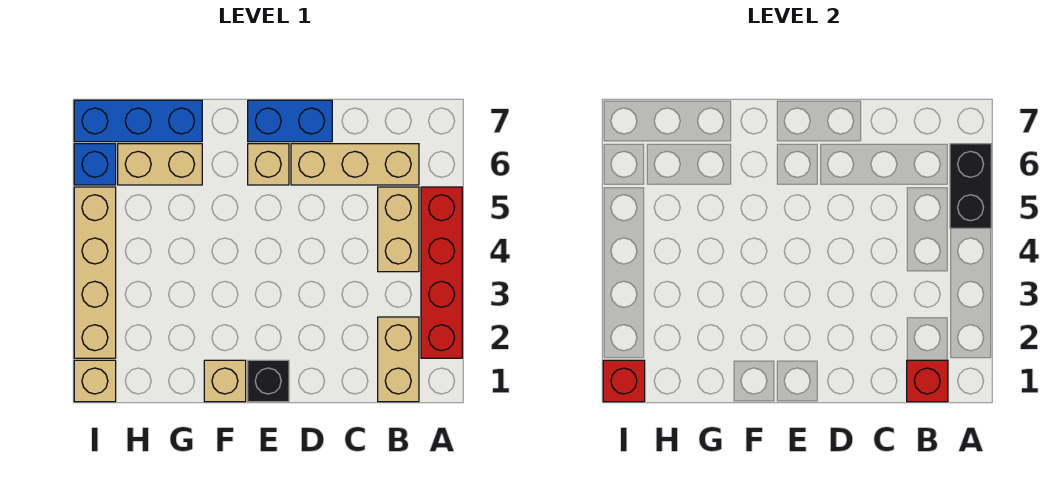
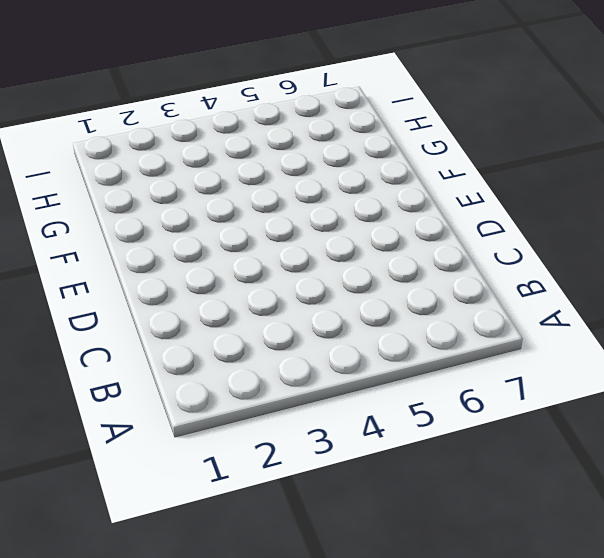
none -> red 1x4 brick [421,187,462,358]
none -> tan 1x2 brick [378,317,419,402]
none -> tan 1x2 brick [378,187,419,272]

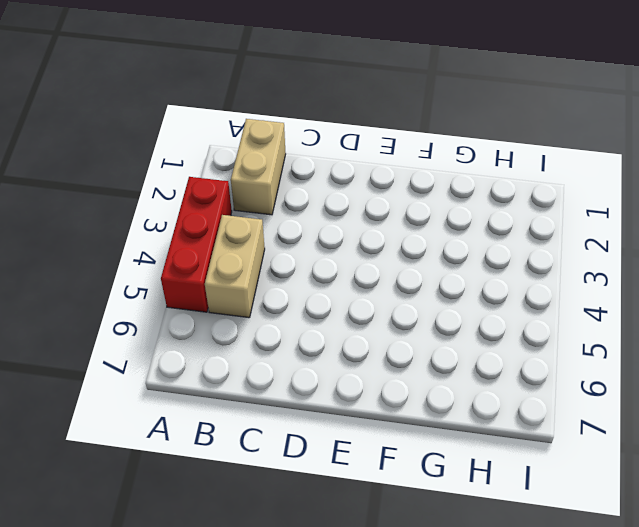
red 1x3 brick [161,177,232,312] -> red 1x4 brick [421,187,462,358]
none -> tan 1x3 brick [291,144,419,185]
none -> blue 1x2 brick [248,100,332,142]
none -> black 1x1 brick [248,360,289,402]

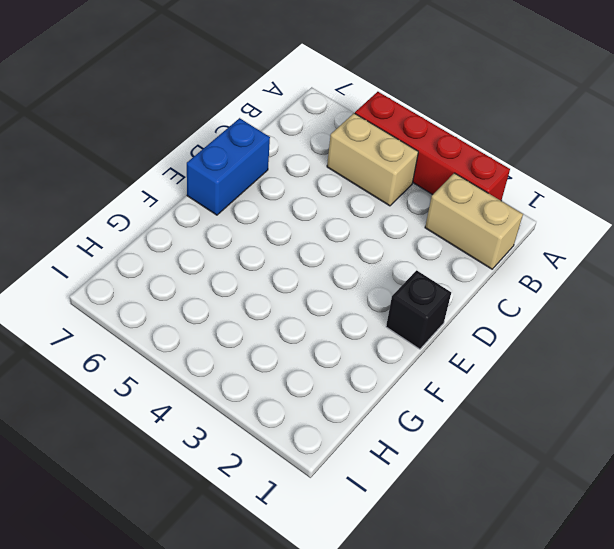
none -> tan 1x3 brick [291,144,419,185]
none -> tan 1x1 brick [248,144,289,185]
none -> tan 1x1 brick [204,360,246,402]

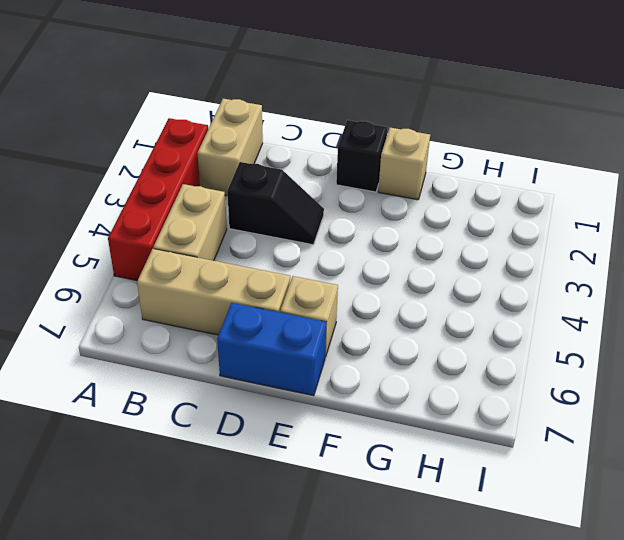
black 1x2 slope [227,162,324,245] -> none
none -> tan 1x2 brick [118,144,202,185]
none -> blue 1x3 brick [74,100,202,142]
none -> tan 1x1 brick [74,360,116,402]

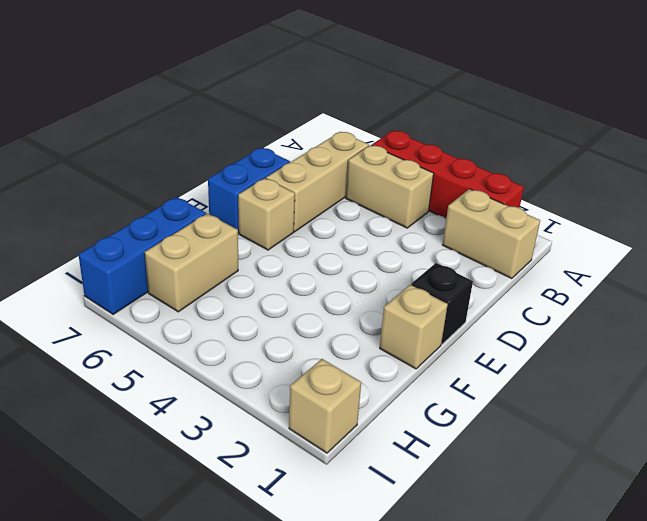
none -> tan 1x4 brick [74,187,116,358]
none -> blue 1x1 brick [74,144,116,185]
none -> black 1x2 brick [950,144,991,228]

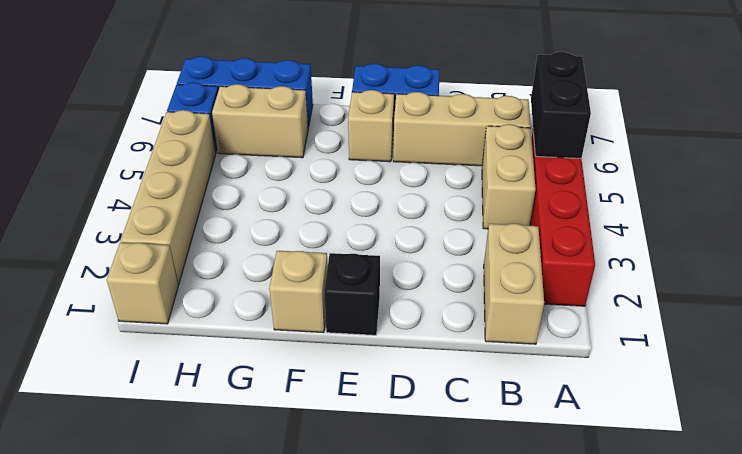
none -> red 1x1 brick [907,360,948,402]
none -> red 1x1 brick [603,360,645,402]

